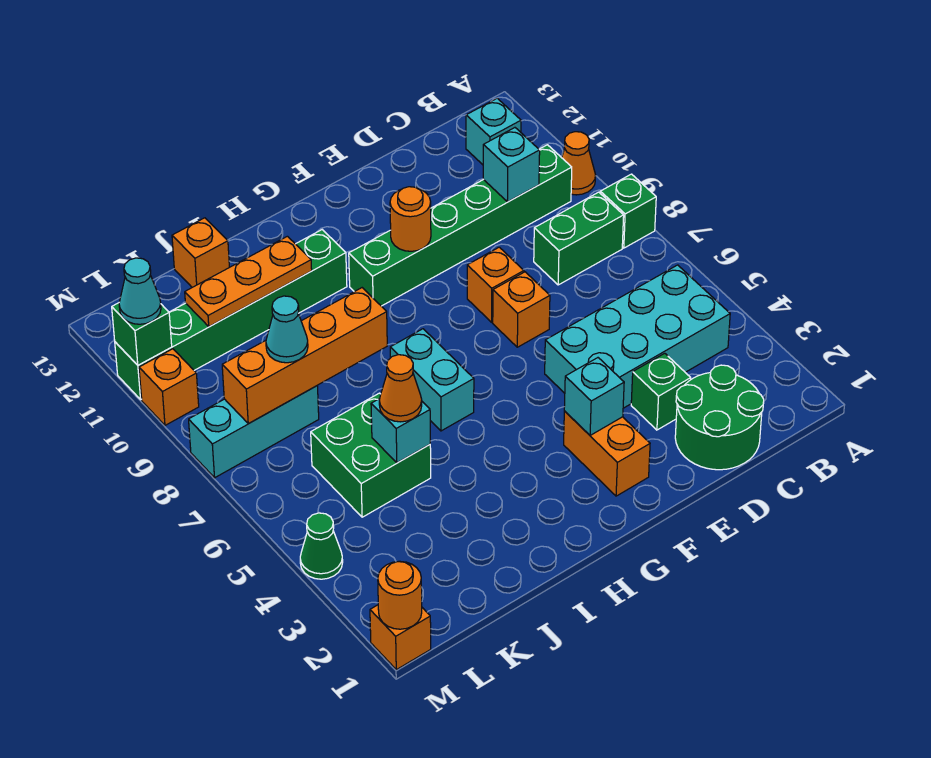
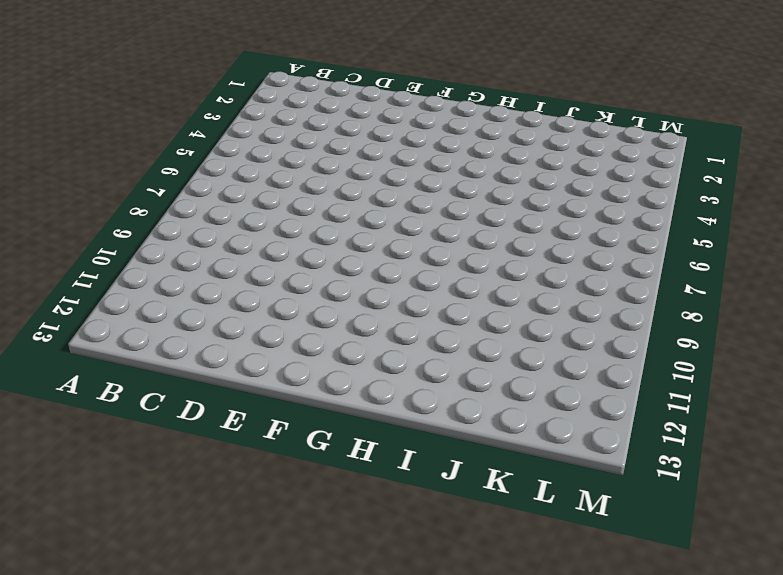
none -> green 1x1 brick [600,174,656,248]
none -> orange 1x1 cone [562,132,596,195]
none -> cyan 2x4 brick [545,265,730,408]
none -> green 1x2 brick [534,192,624,285]

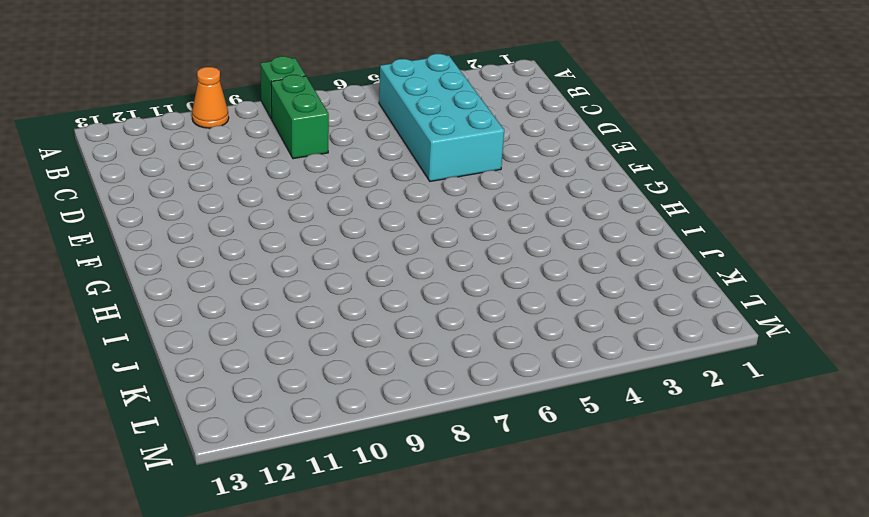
none -> green 1x6 brick [349,145,572,306]
none -> cyan 1x1 brick [466,98,521,165]
none -> green 2x2 round brick [675,365,764,470]
none -> green 1x1 brick [631,353,691,430]

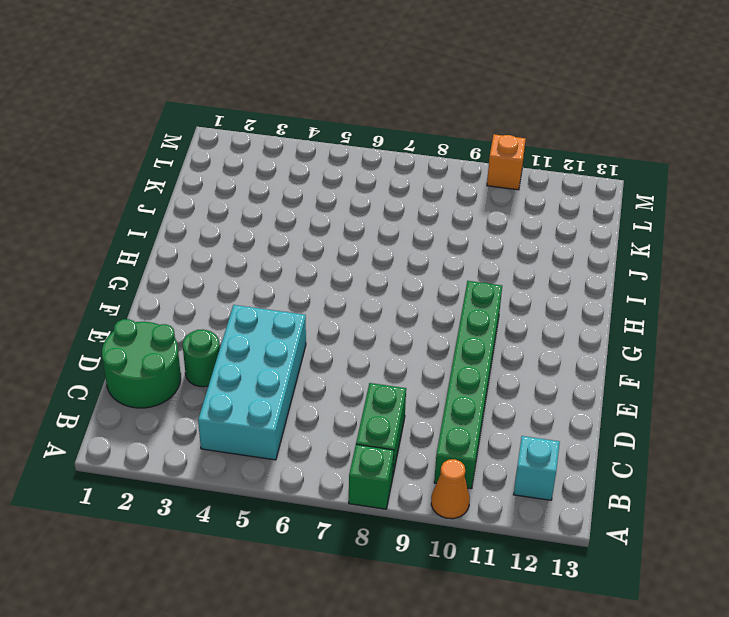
green 1x1 round brick [183,329,220,387] -> green 1x1 brick [631,353,691,430]
none -> orange 1x1 brick [493,272,550,347]
none -> orange 1x1 brick [467,247,524,322]
none -> orange 1x2 brick [564,411,650,496]
none -> cyan 1x2 brick [390,329,474,431]

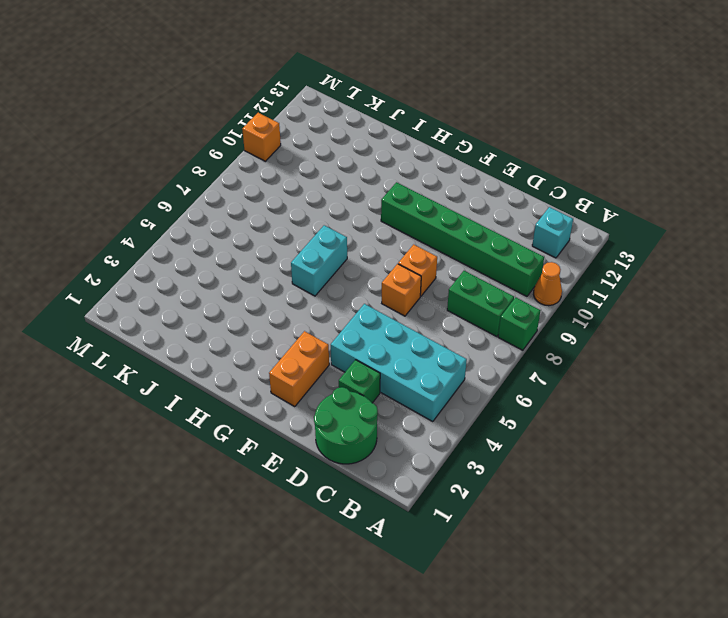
none -> green 1x6 brick [115,230,347,399]
none -> green 2x2 brick [311,393,431,517]
none -> orange 1x1 brick [172,218,229,287]
none -> cyan 1x3 brick [189,386,319,478]

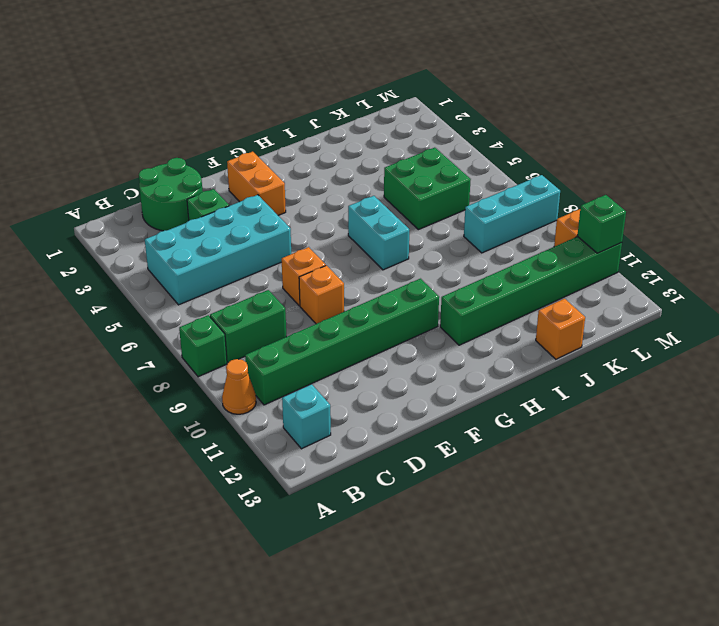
none -> orange 1x1 brick [370,605,431,670]
none -> green 1x1 cone [300,513,343,579]
none -> cyan 1x1 brick [483,128,540,202]
none -> cyan 1x1 brick [564,358,624,435]

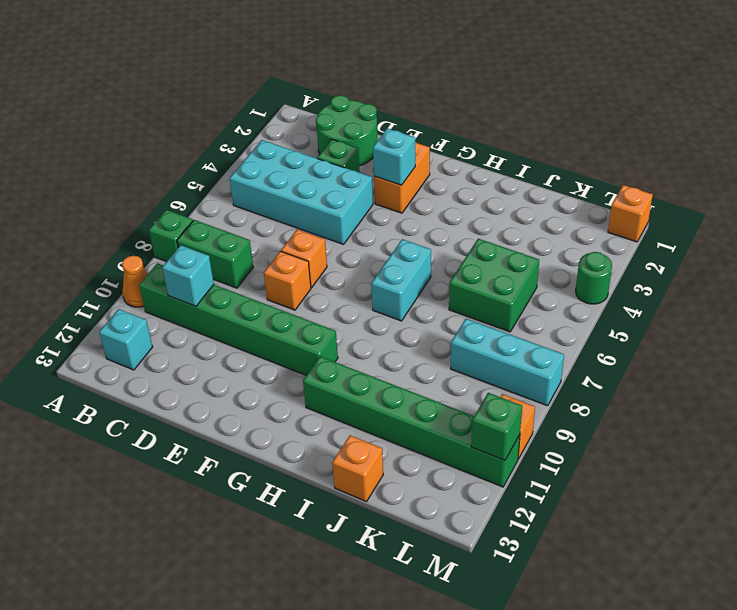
green 1x1 round brick [576,252,612,304] -> green 1x1 cone [300,513,343,579]
none -> orange 1x1 round brick [390,187,431,251]
none -> orange 1x4 brick [222,288,387,424]
none -> orange 1x3 plate [185,236,312,327]
none -> cyan 1x1 brick [371,399,430,463]

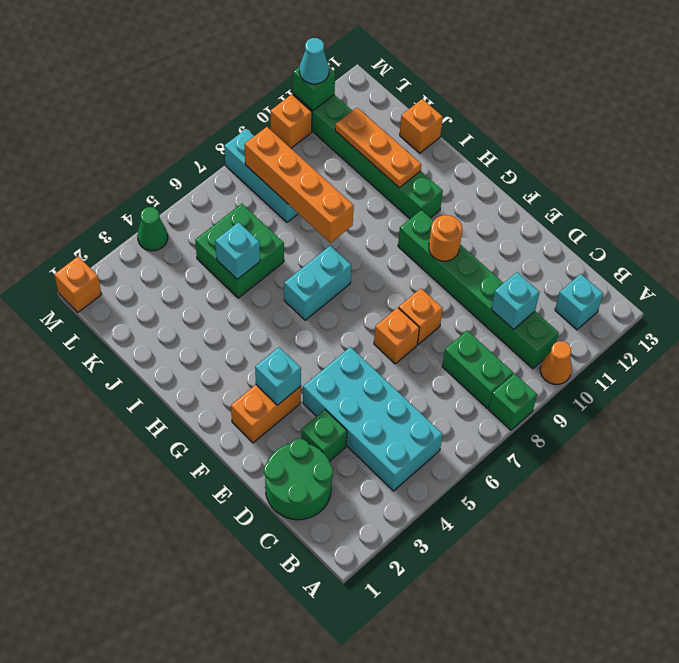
none -> orange 1x1 round brick [378,561,422,629]
none -> orange 1x1 cone [379,355,422,422]
none -> cyan 1x1 cone [266,296,308,363]

